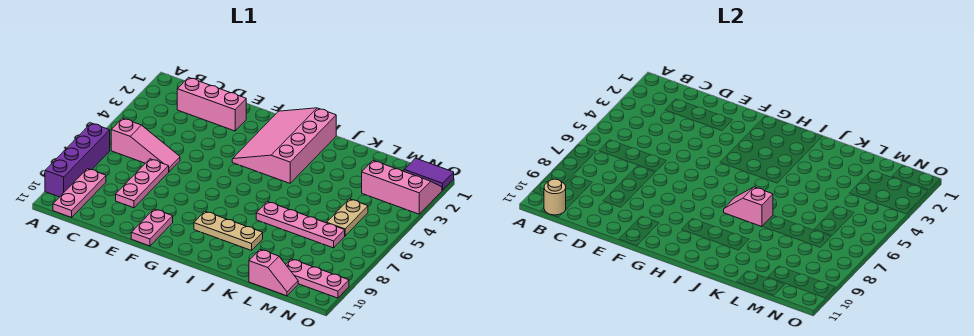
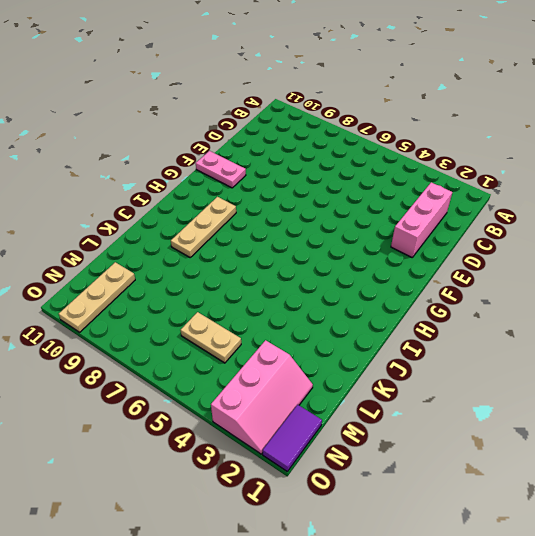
tan 1x3 plate [59,262,135,332] -> pink 1x3 plate [286,259,349,298]
none -> purple 1x4 brick [45,123,110,197]
none -> pink 1x3 slope [111,118,180,172]
none -> pink 1x3 plate [53,169,106,218]

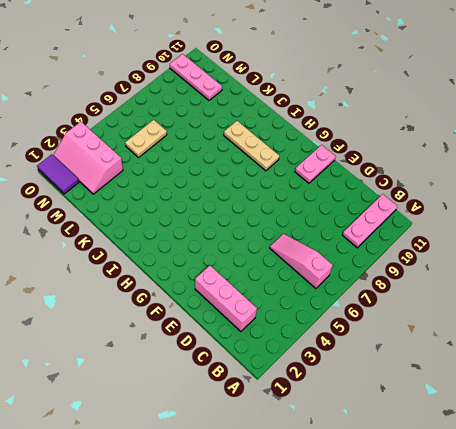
none -> purple 1x4 brick [45,123,110,197]
none -> pink 1x3 plate [116,159,169,208]
none -> pink 3x4 slope [232,108,336,183]

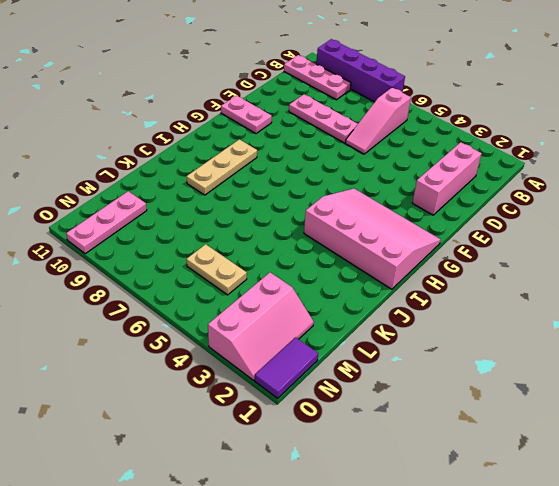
none -> pink 1x4 plate [256,202,345,248]
none -> pink 1x2 slope [249,249,298,296]
none -> tan 1x1 round brick [544,179,566,215]

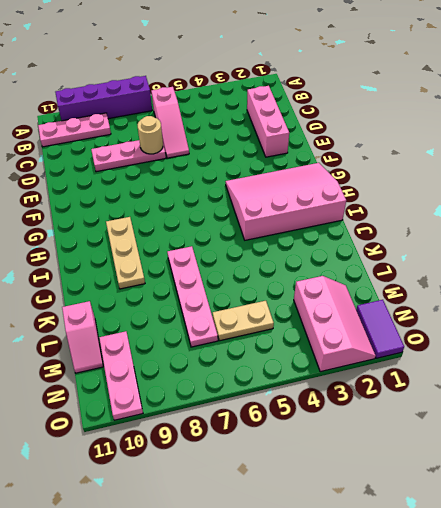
tan 1x1 round brick [137,116,163,154] -> tan 1x1 round brick moved to [544,179,566,215]
none -> pink 1x2 plate [131,209,173,246]
none -> pink 1x2 slope [724,187,773,227]

